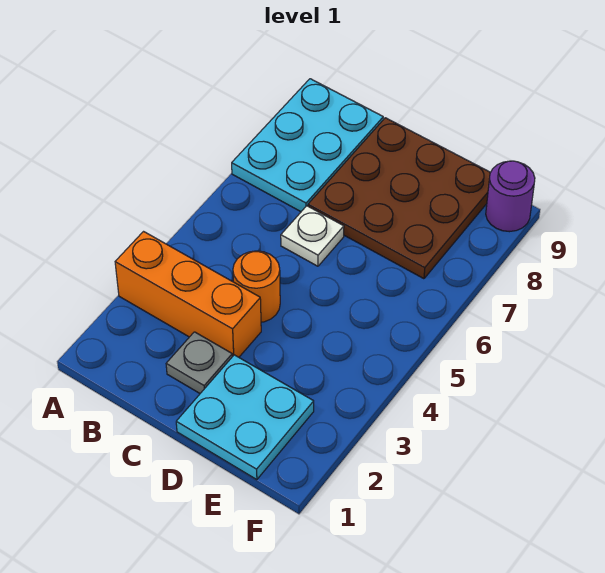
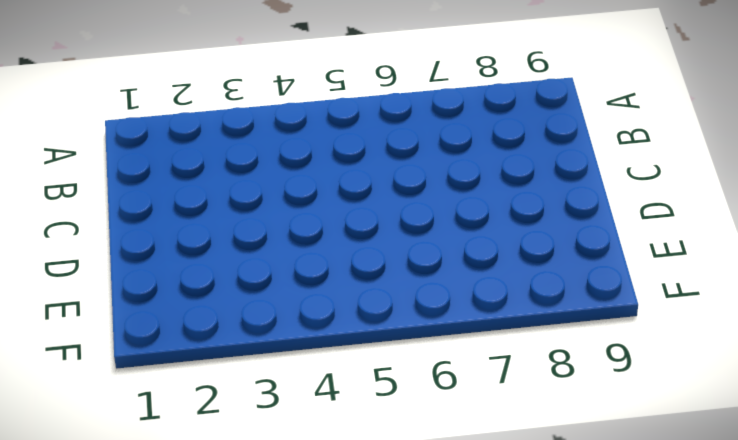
none -> orange 1x3 brick [115,232,261,357]
none -> cyan 2x3 plate [232,79,383,212]

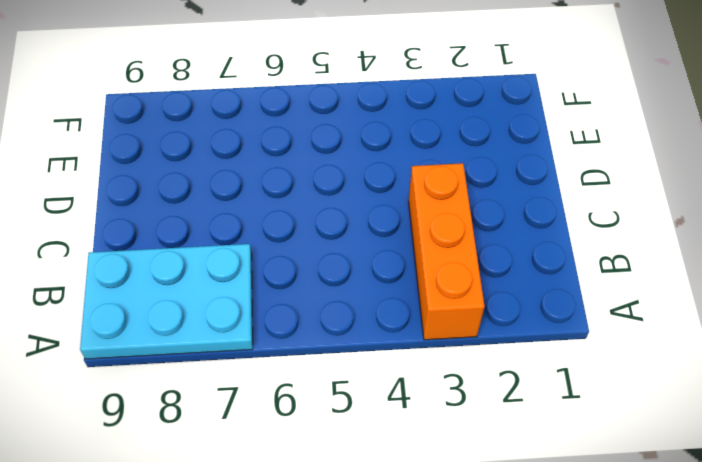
none -> grey 1x1 plate [166,332,232,393]
none -> orange 1x1 round brick [233,251,280,322]

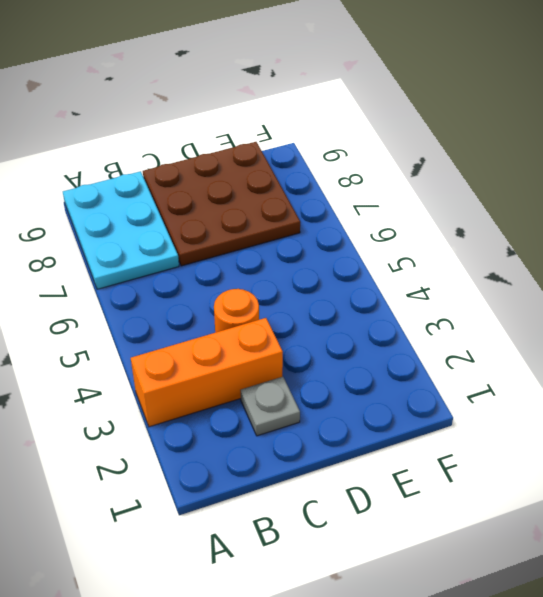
none -> white 1x1 plate [281,206,344,266]
none -> cyan 2x2 plate [176,355,314,480]

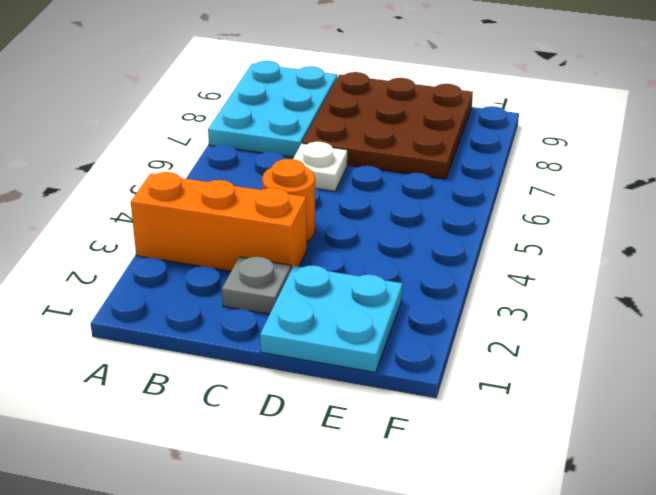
none -> purple 1x1 round brick [486,161,535,232]

